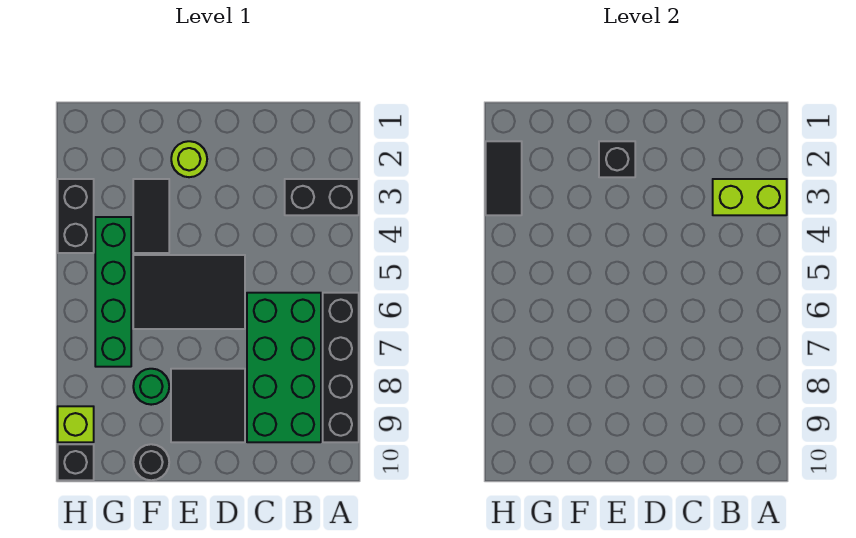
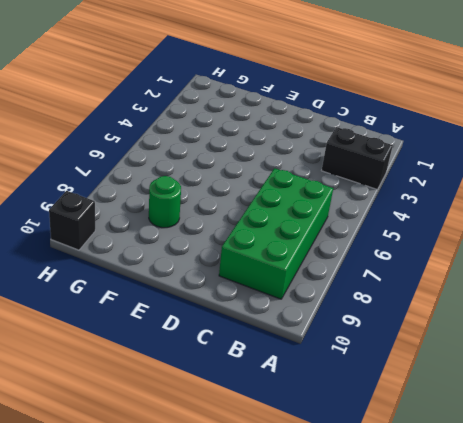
none -> black 1x4 brick [323,293,359,442]
none -> black 2x3 tile [133,255,245,329]
none -> black 2x2 tile [171,369,245,442]

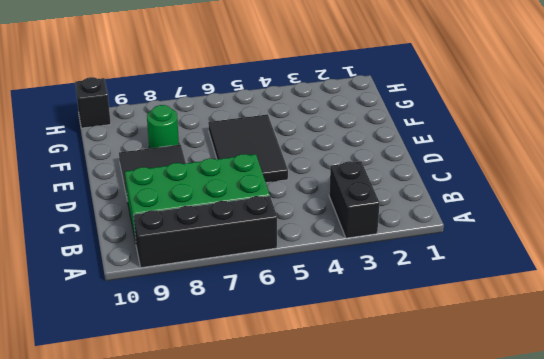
none -> lime 1x1 round brick [171,141,207,177]
none -> black 1x2 tile [133,179,169,253]
none -> black 1x1 round brick [133,444,169,480]

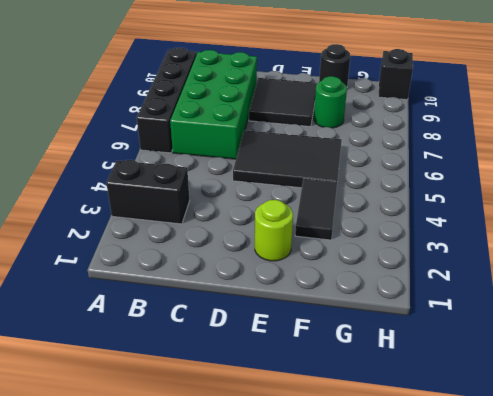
none -> green 1x4 brick [95,217,131,367]
none -> black 1x2 brick [58,179,94,253]
none -> lime 1x1 brick [58,406,94,442]

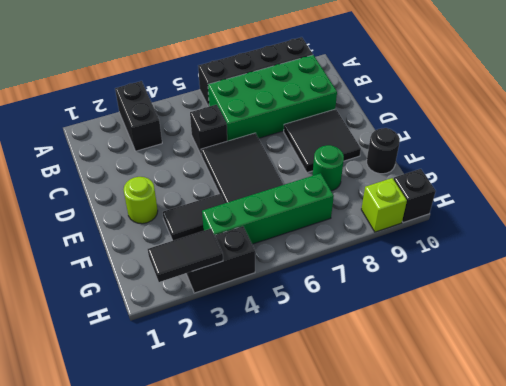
black 1x1 brick [190,105,227,156] -> black 1x1 brick moved to [599,141,635,177]
none -> lime 1x2 brick [713,179,787,215]

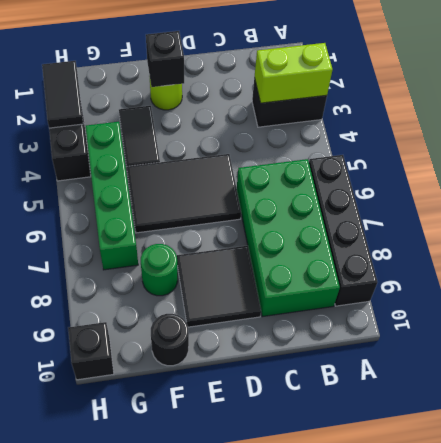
none -> lime 1x1 brick [58,406,94,442]

